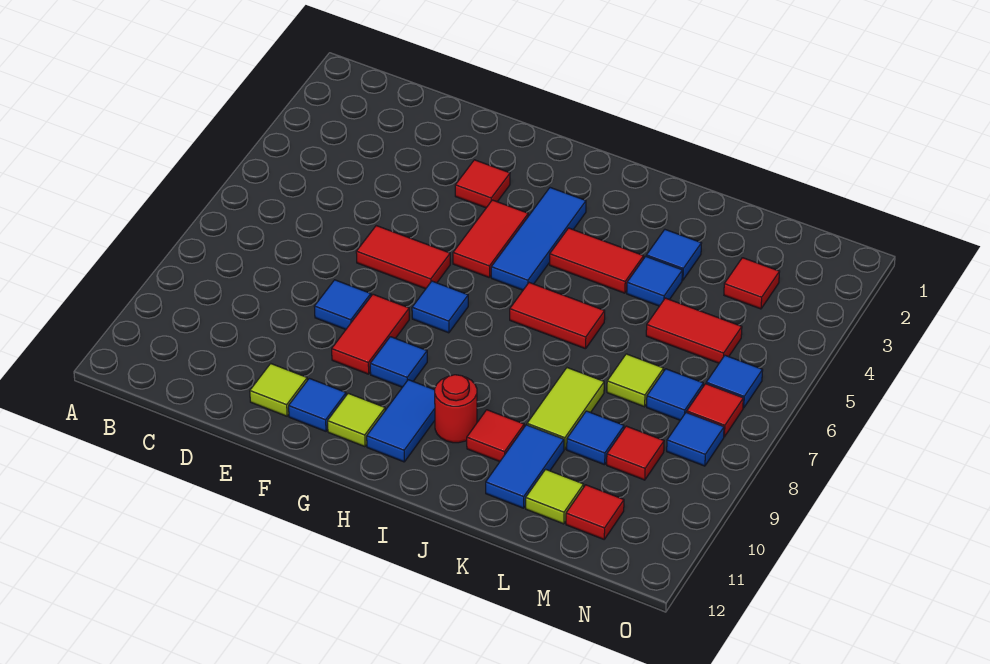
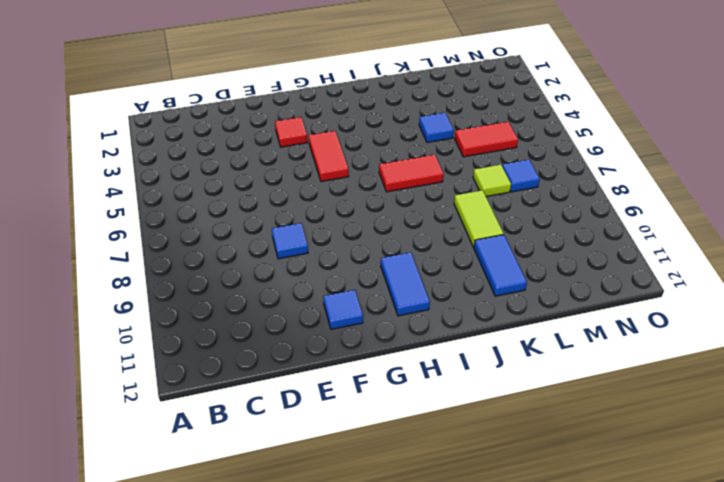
none -> red 1x2 tile [356,226,450,289]
none -> lime 1x1 tile [250,364,307,416]
none -> red 1x2 tile [332,294,409,374]
none -> blue 1x1 tile [412,281,468,333]

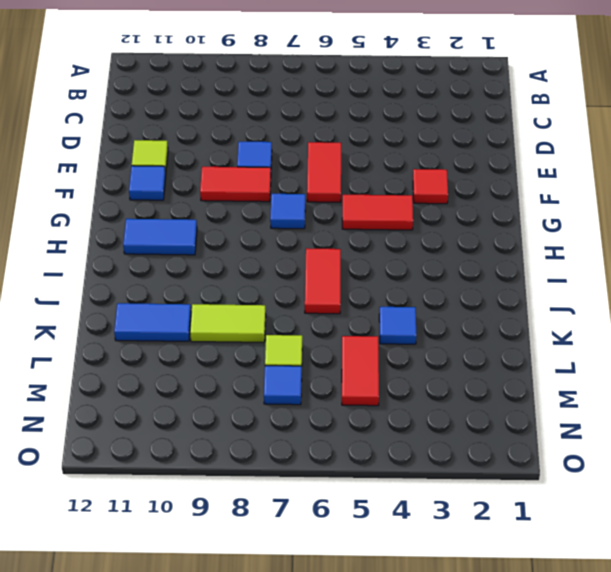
none -> blue 1x1 tile [370,337,427,387]
none -> lime 1x1 tile [328,393,385,447]
none -> blue 1x3 tile [491,188,586,290]
none -> red 1x2 tile [550,228,644,293]

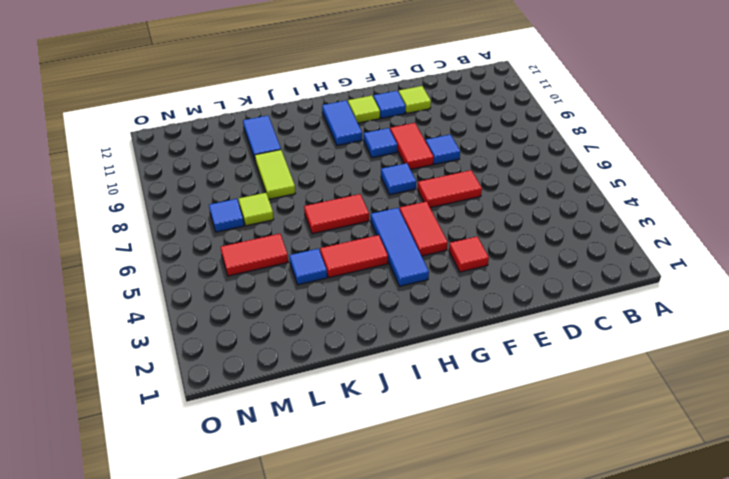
none -> red 1x1 round brick [435,375,477,443]
none -> red 1x1 tile [467,410,524,462]
none -> blue 1x1 tile [646,230,702,280]
none -> blue 1x1 tile [567,411,624,465]

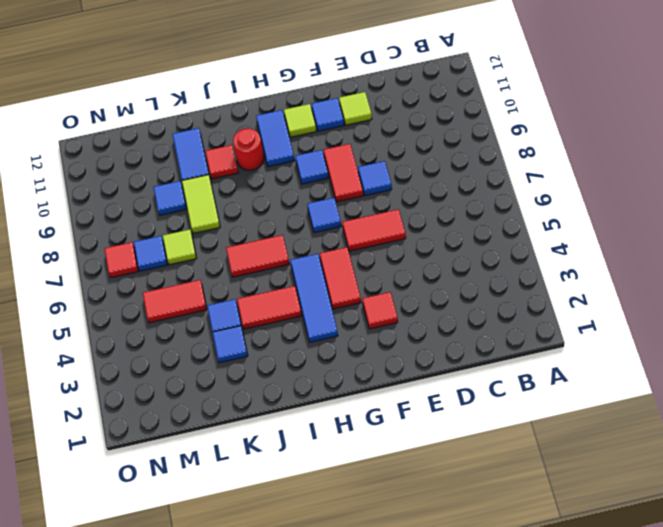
none -> lime 1x1 tile [526,469,584,524]
none -> red 1x1 tile [724,258,780,309]
none -> red 1x1 tile [607,426,664,480]
none -> red 1x1 tile [566,485,624,539]

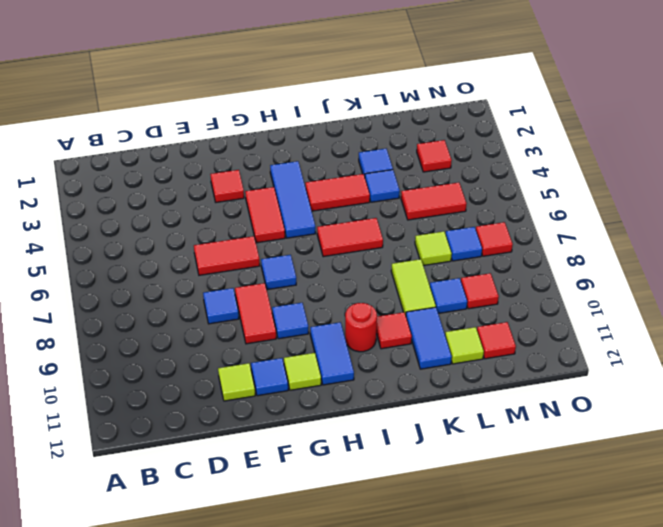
none -> blue 1x1 tile [706,355,763,408]
none -> blue 1x1 tile [667,412,724,466]

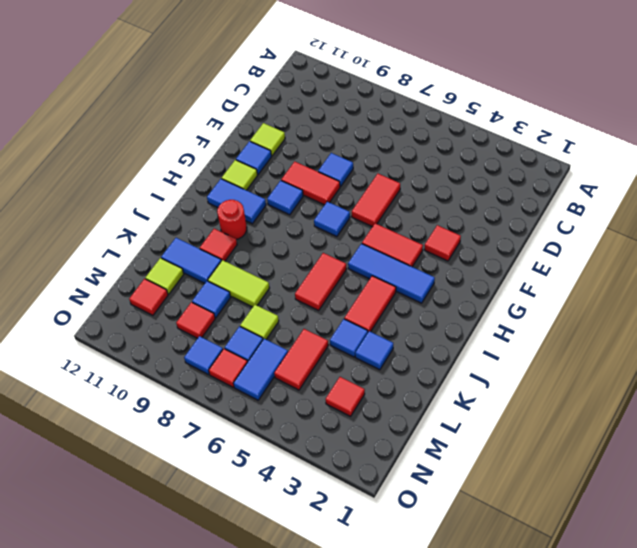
blue 1x2 tile [233,339,288,400] -> blue 1x1 tile [706,355,763,408]

